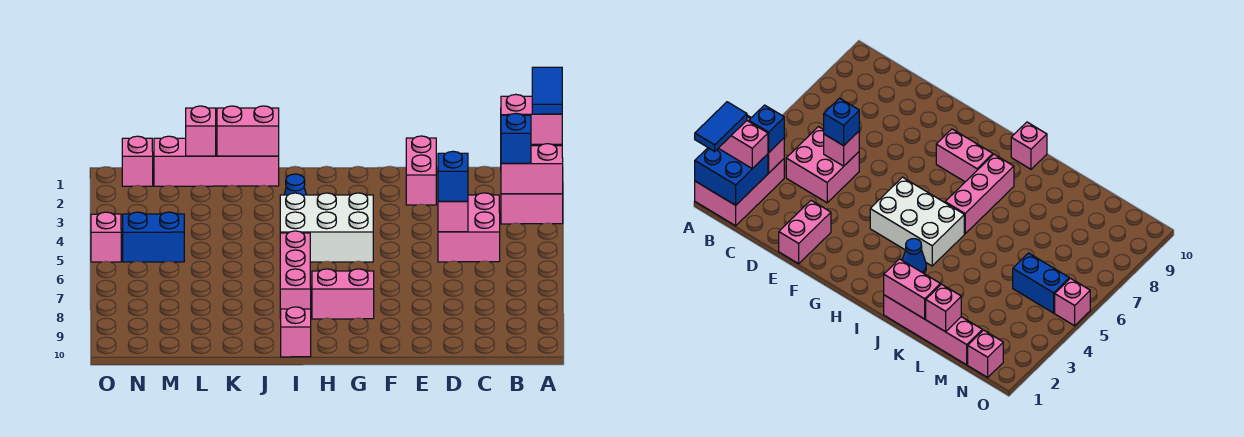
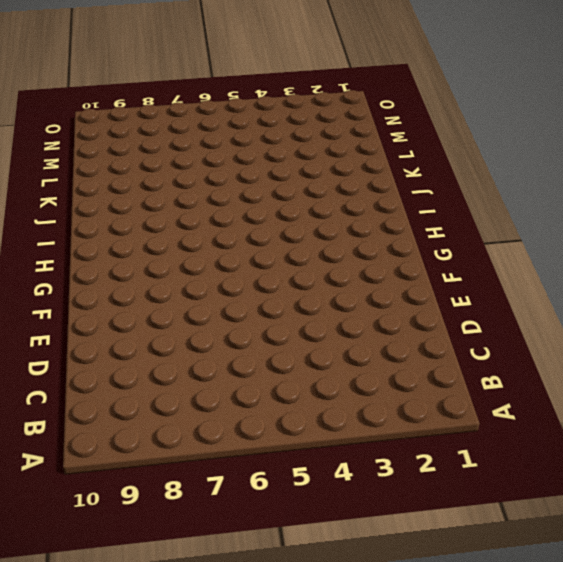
none -> pink 2x3 brick [501,194,563,224]
none -> pink 2x2 brick [438,193,500,262]
none -> pink 1x2 brick [406,136,436,205]

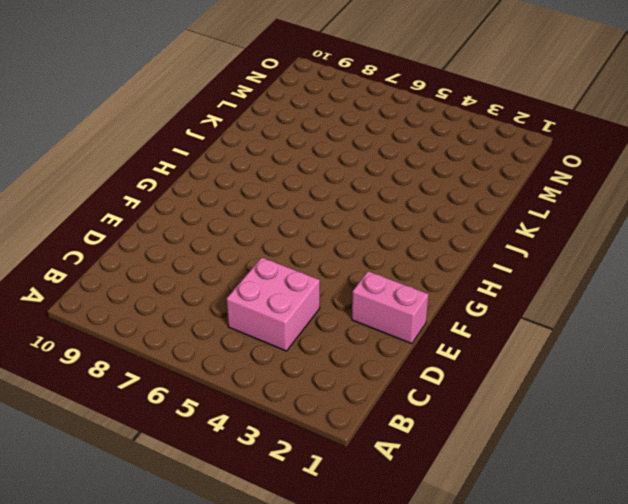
none -> pink 2x3 brick [501,194,563,224]
none -> white 2x3 brick [280,193,373,262]
none -> pink 1x2 brick [312,269,374,319]

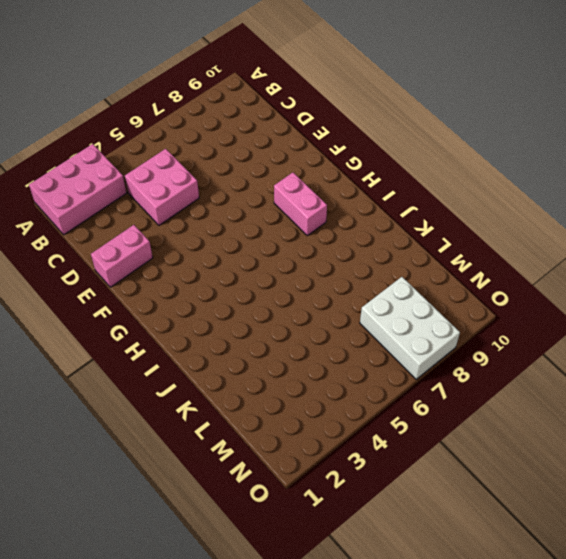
white 2x3 brick [360,277,460,379] -> white 2x3 brick moved to [280,193,373,262]
none -> blue 1x1 cone [284,174,306,195]
none -> pink 1x3 brick [280,231,311,319]
none -> pink 1x1 brick [281,307,311,357]

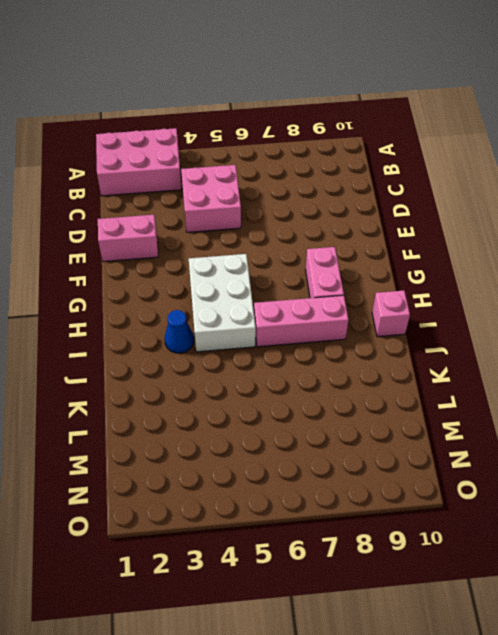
none -> pink 1x4 brick [154,136,279,186]
none -> blue 1x2 brick [123,212,184,262]
none -> pink 1x1 brick [122,136,153,186]

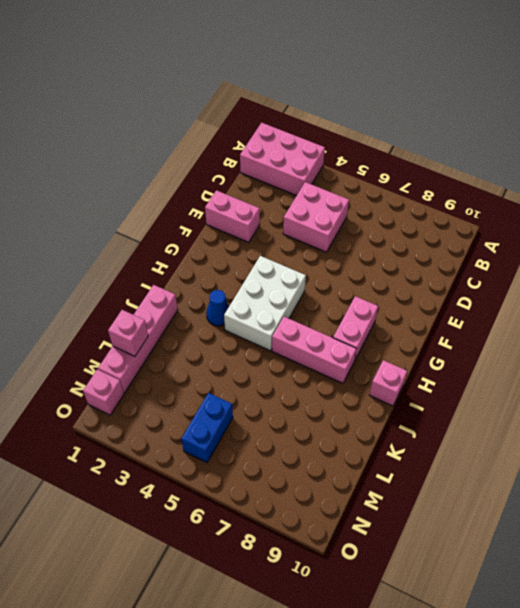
none -> pink 1x1 brick [91,212,121,262]
none -> blue 2x2 brick [695,148,768,205]
none -> pink 1x2 brick [501,144,563,194]

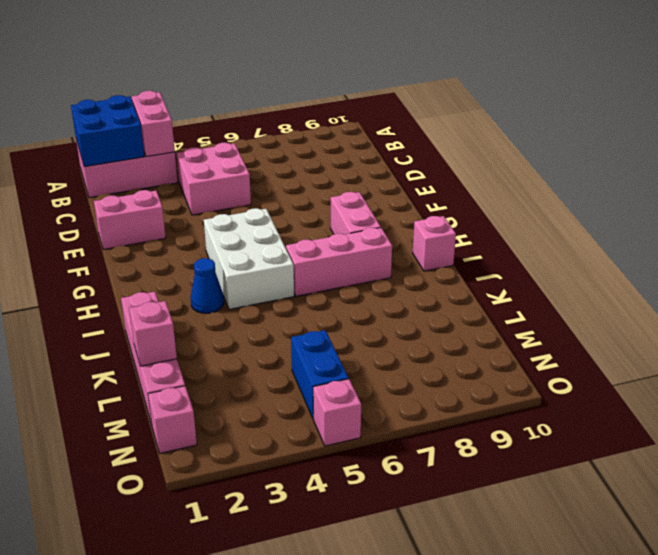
none -> pink 1x1 brick [438,201,468,232]
none -> pink 1x2 brick [217,106,279,156]
none -> pink 1x2 brick [501,94,562,144]

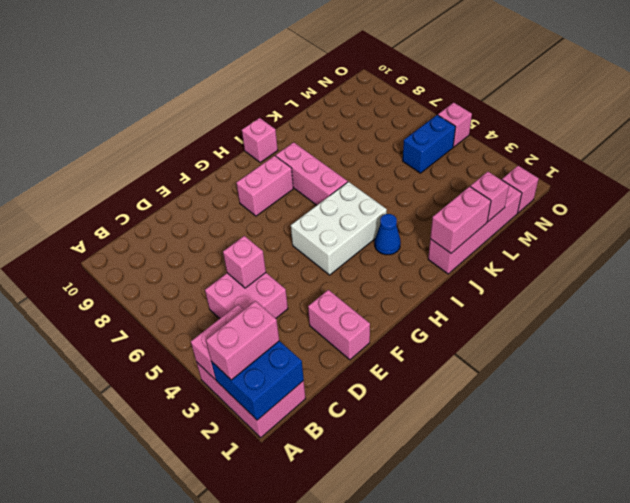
none -> blue 1x1 brick [501,113,531,163]
none -> blue 1x1 brick [438,151,468,201]
none -> blue 1x2 tile [532,67,562,114]

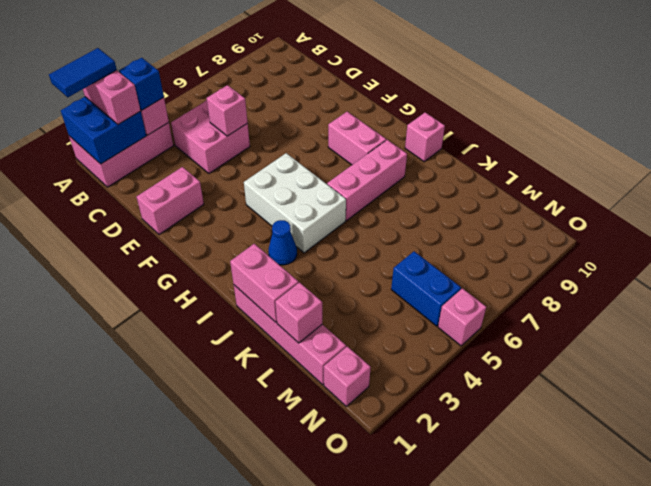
none -> blue 1x1 brick [438,151,468,201]

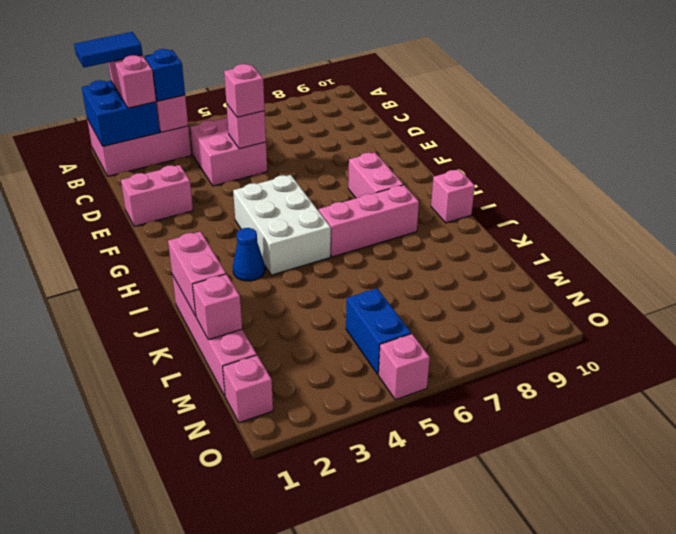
pink 1x1 brick [224,64,265,117] -> blue 1x1 brick [438,151,468,201]

